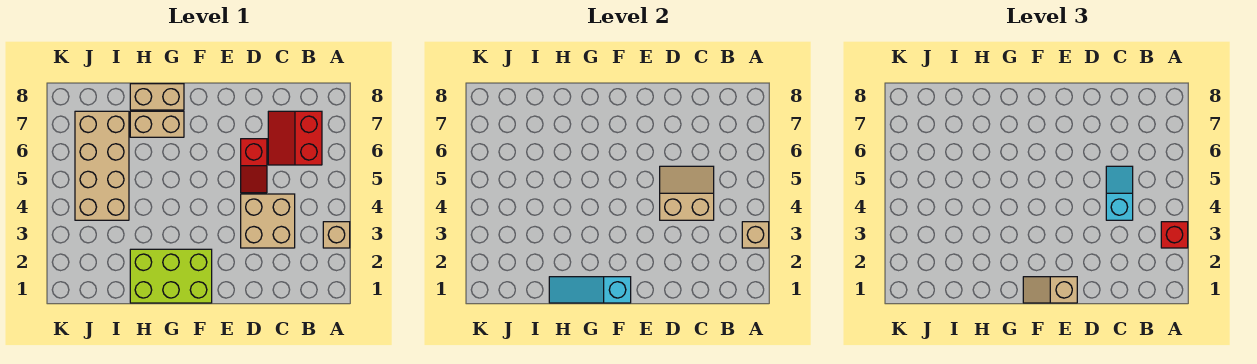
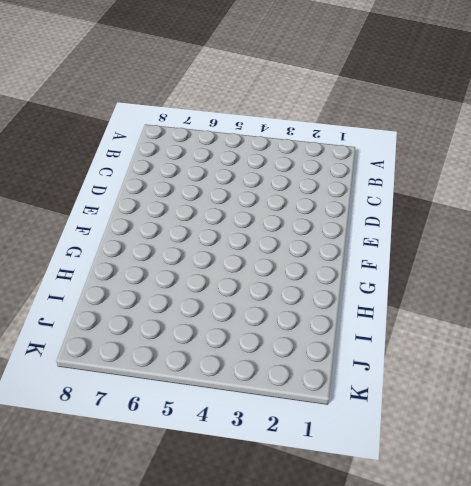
none -> tan 1x1 brick [323,222,350,248]
none -> red 2x2 slope [268,111,322,165]
none -> tan 2x2 brick [241,194,295,248]

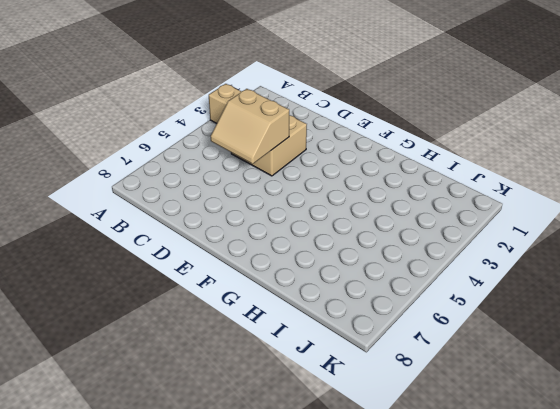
none -> red 2x2 slope [268,111,322,165]
none -> red 1x2 slope [241,139,267,193]
none -> lime 2x3 brick [130,249,212,303]

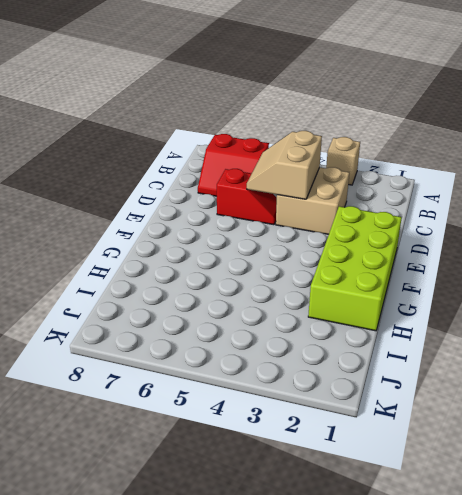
lime 2x4 brick [308,206,402,331] -> lime 2x3 brick [130,249,212,303]
none -> tan 1x2 brick [130,111,184,137]
none -> tan 1x2 brick [130,84,184,110]
none -> tan 2x4 brick [75,111,129,220]

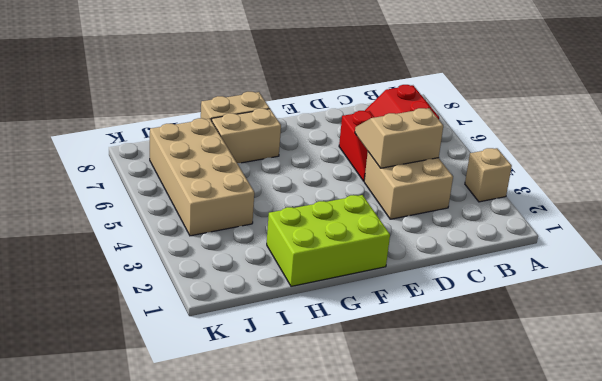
none -> tan 1x1 brick [742,222,769,248]
none -> cyan 1x3 slope [549,277,631,303]
none -> red 1x1 brick [1161,222,1188,248]

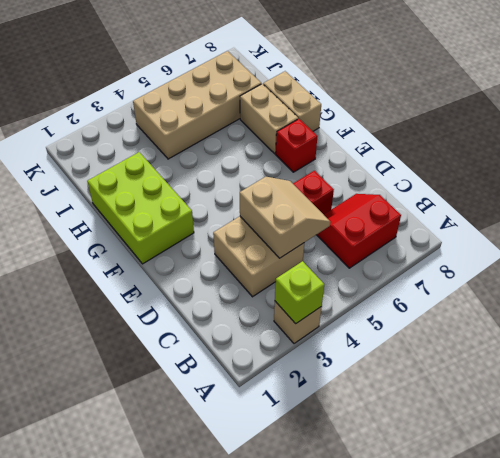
lime 1x1 brick [275,261,324,324] -> tan 1x1 brick [742,222,769,248]
red 1x1 brick [276,119,318,172] -> red 1x1 brick moved to [1161,222,1188,248]
none -> cyan 1x3 slope [549,277,631,303]
none -> cyan 1x2 slope [1106,166,1133,220]
none -> tan 1x2 slope [1023,277,1077,303]

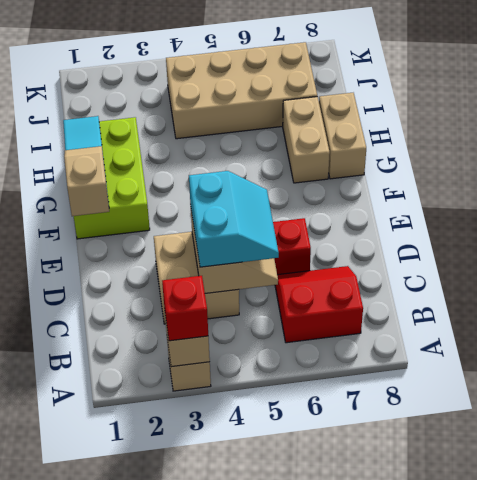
cyan 2x2 slope [189,171,279,267] -> cyan 1x2 slope [1106,166,1133,220]

